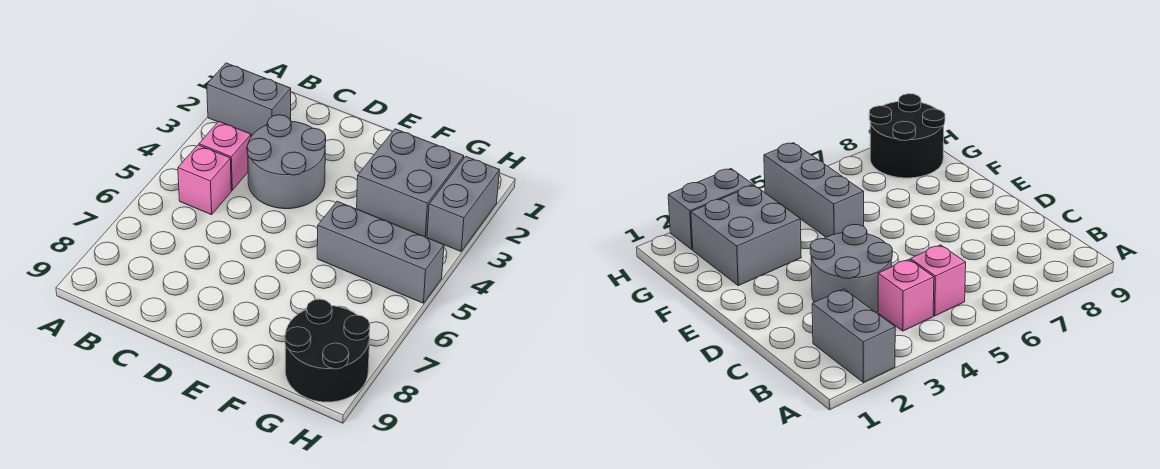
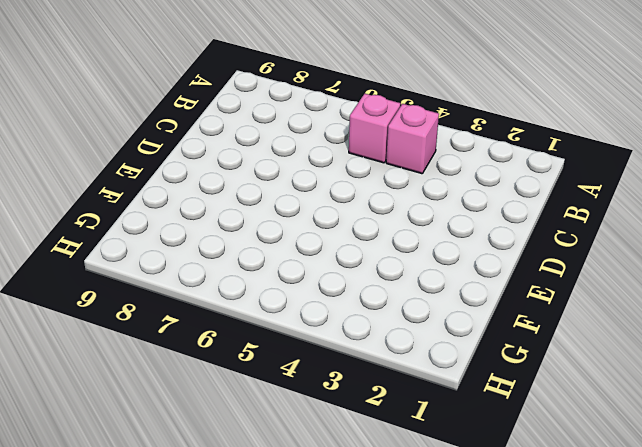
none -> grey 1x2 brick [207,63,291,135]
none -> grey 2x2 round brick [247,115,326,209]

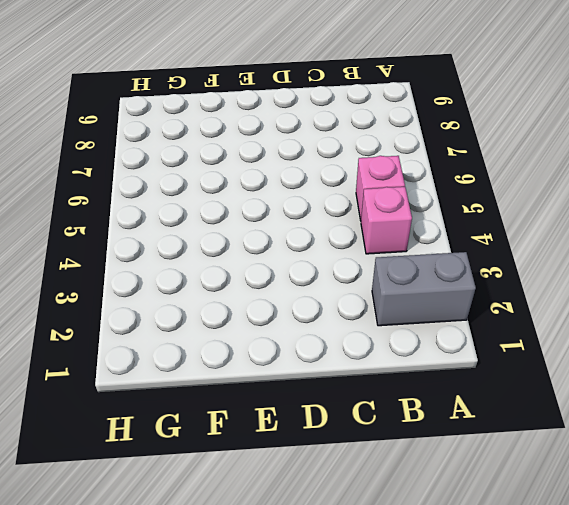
none -> grey 2x2 round brick [247,115,326,209]
none -> grey 2x2 brick [357,129,464,237]

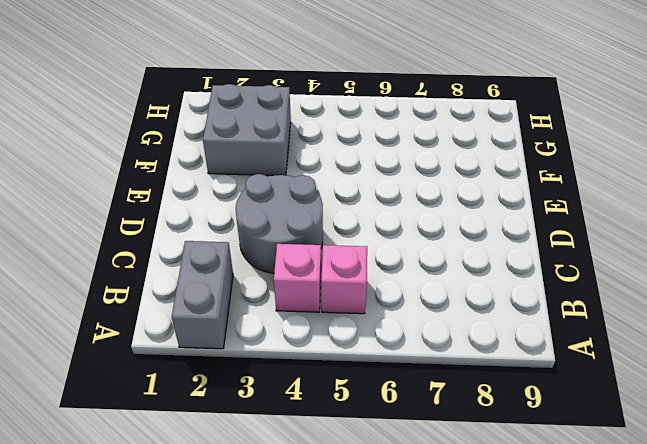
none -> grey 1x3 brick [317,201,444,303]
none -> black 2x2 round brick [285,299,370,402]

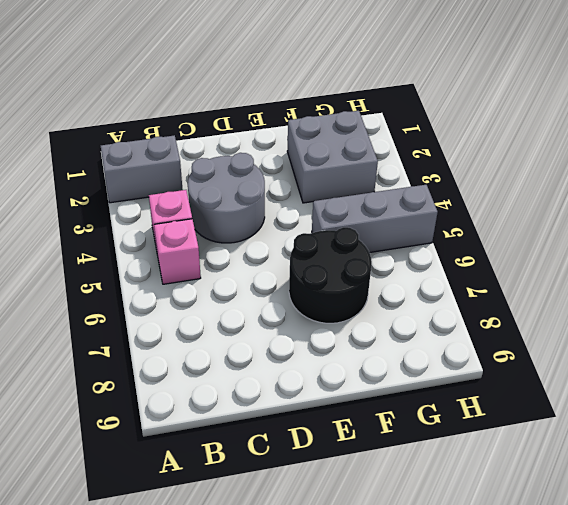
black 2x2 round brick [289,227,372,323] -> black 2x2 round brick moved to [285,299,370,402]
none -> grey 1x2 brick [427,156,500,251]

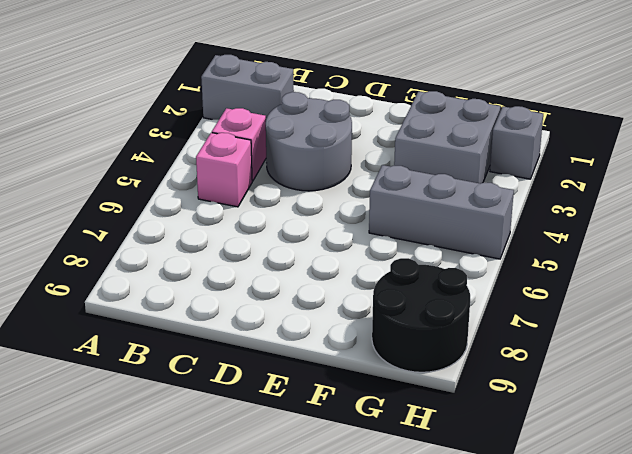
grey 1x1 brick [490,106,543,179] -> grey 1x2 brick [427,156,500,251]

